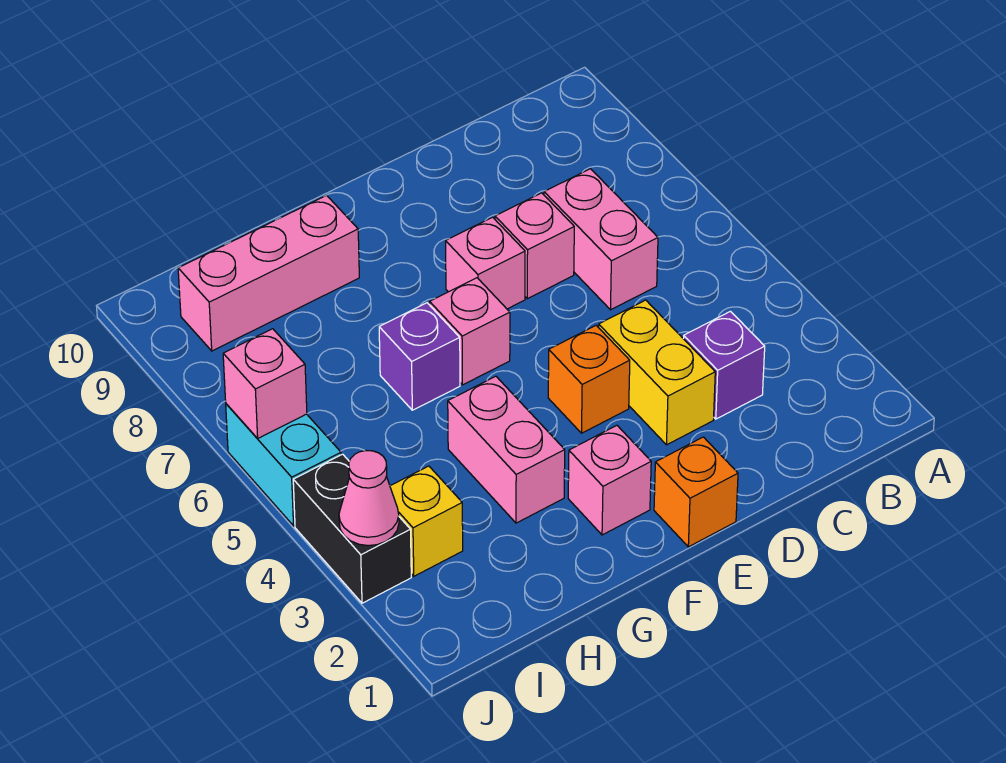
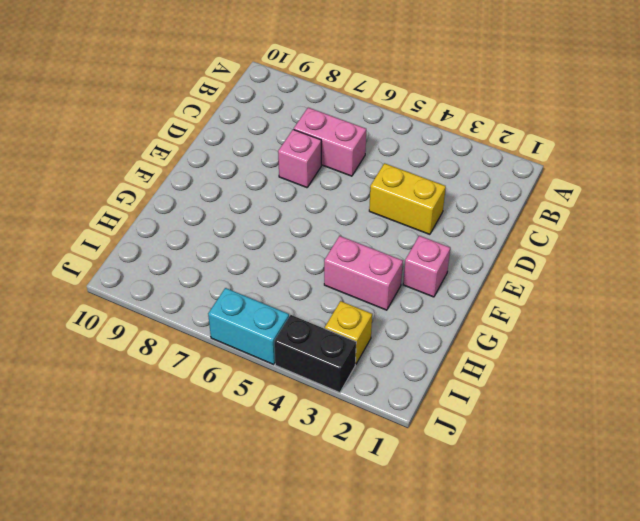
none -> purple 1x1 brick [683,311,765,419]
none -> orange 1x1 brick [654,437,738,547]
none -> orange 1x1 brick [548,325,630,433]

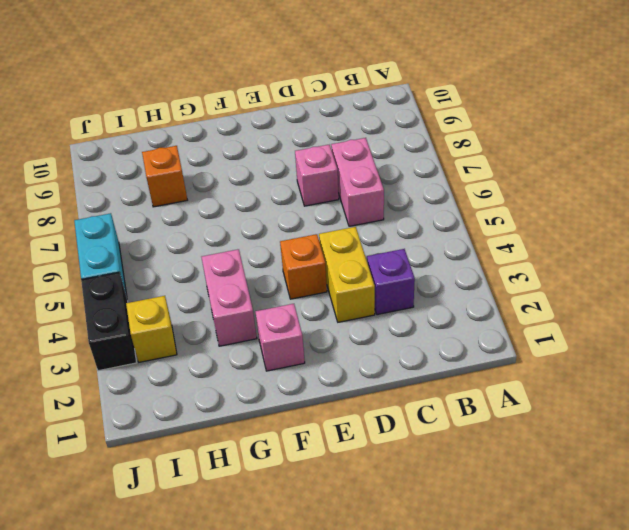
orange 1x1 brick [142,146,187,207] -> orange 1x1 brick moved to [654,437,738,547]
none -> pink 1x1 brick [446,217,525,309]
none -> pink 1x1 brick [430,278,510,385]
none -> purple 1x1 brick [379,303,460,410]

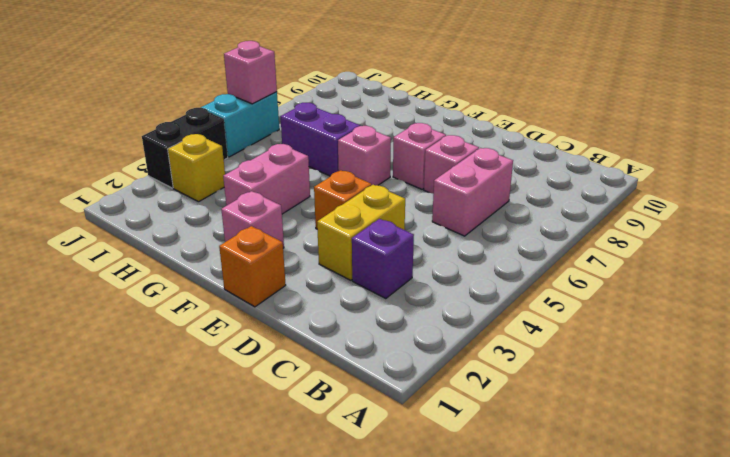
purple 1x2 brick [280,103,360,176] -> purple 1x1 brick [379,303,460,410]
none -> pink 1x3 brick [178,195,359,351]
none -> pink 1x1 cone [339,451,399,546]

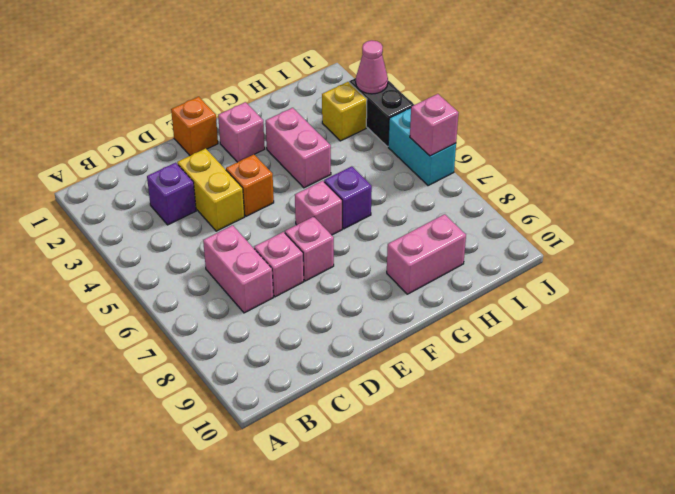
pink 1x2 brick [387,214,466,294] -> pink 1x3 brick [178,195,359,351]

